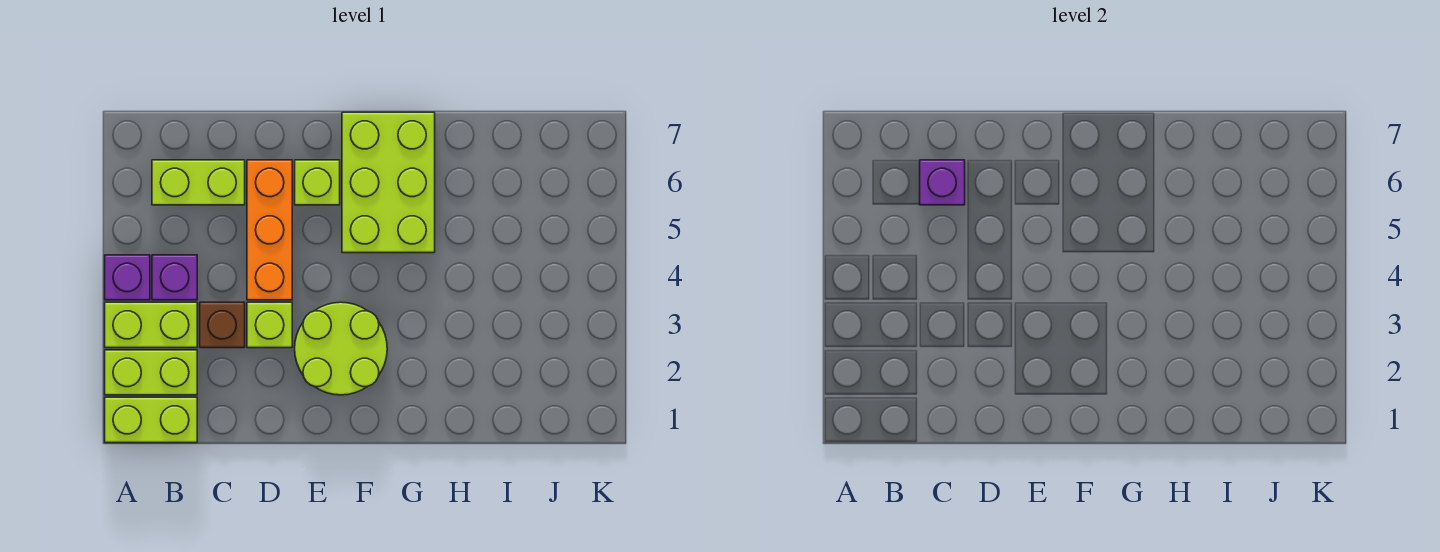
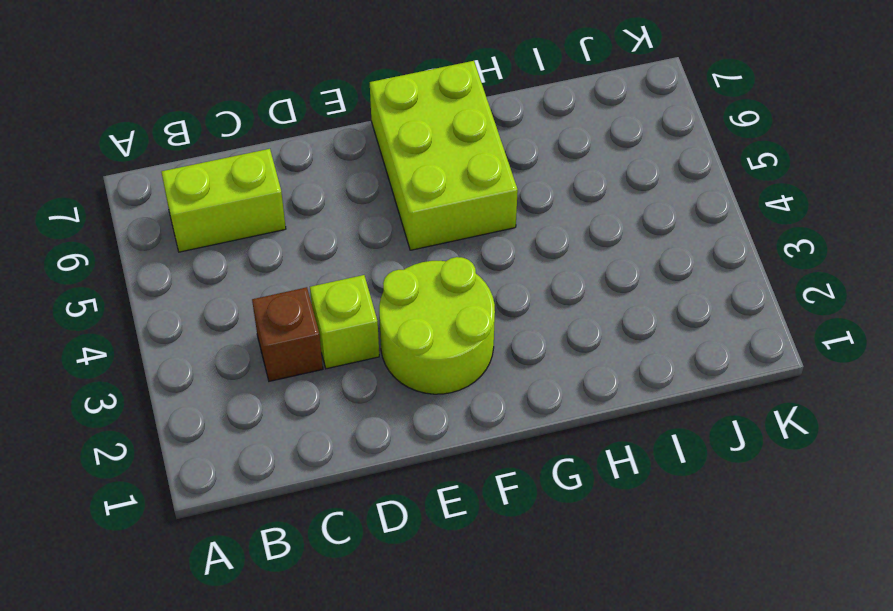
none -> lime 1x2 brick [105,397,197,443]
none -> lime 1x2 brick [105,350,197,395]
none -> lime 1x2 brick [105,302,197,348]

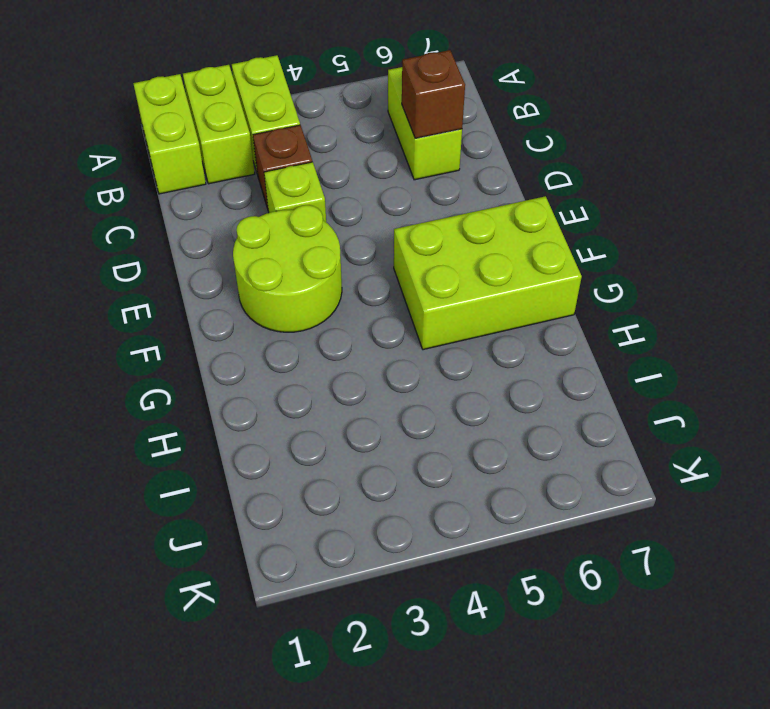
brown 1x1 brick [402,50,465,138] -> purple 1x1 brick [920,160,965,205]
none -> purple 1x1 brick [105,255,150,300]
none -> purple 1x1 brick [152,255,197,300]
none -> orange 1x3 brick [247,160,292,300]

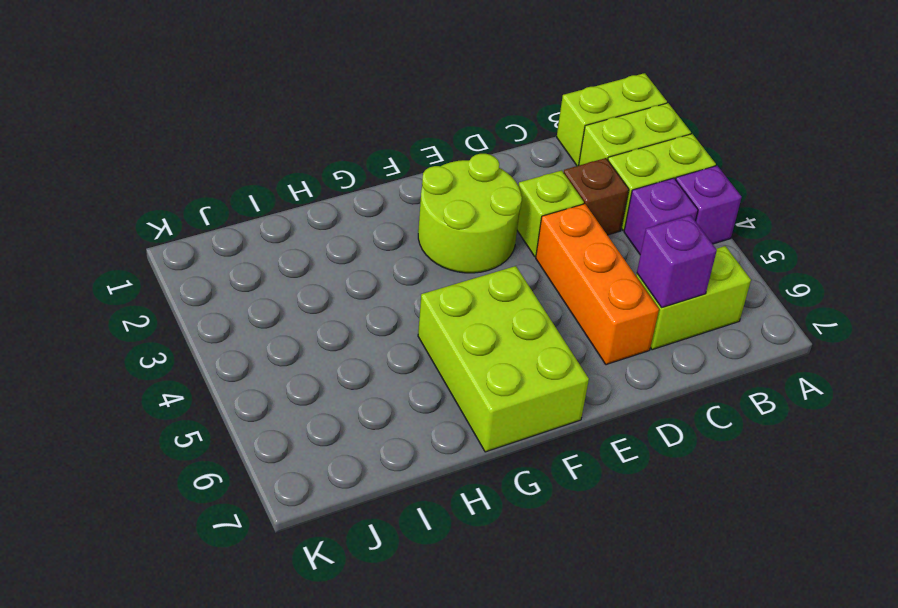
none -> lime 1x1 brick [295,160,340,205]

